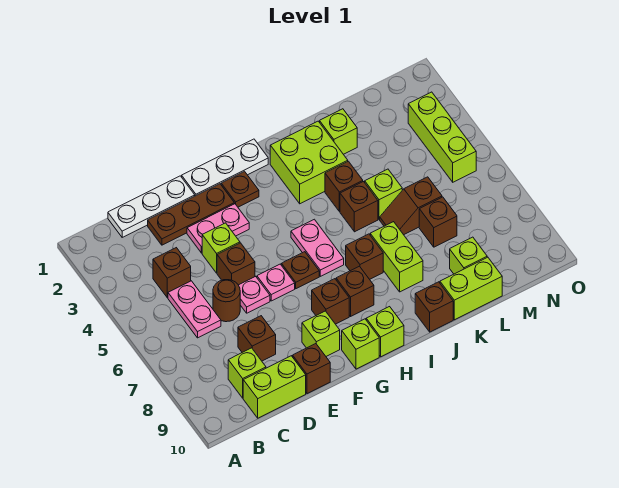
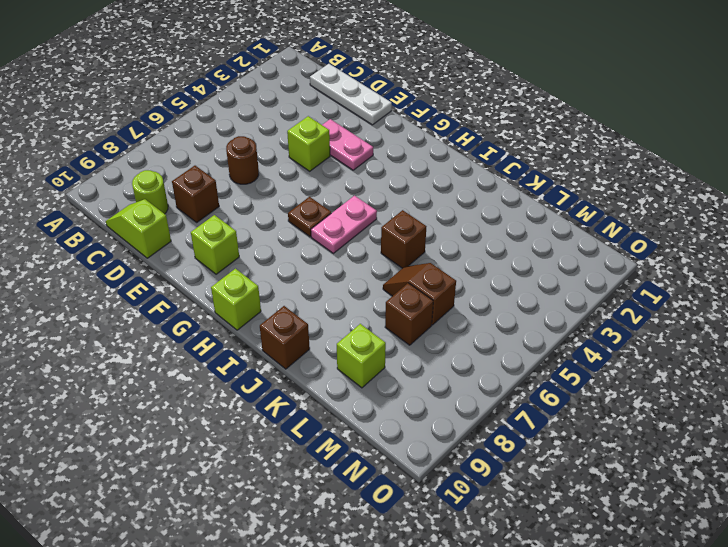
lime 1x1 round brick [132,170,168,214] -> lime 1x1 brick [228,348,266,398]
lime 1x2 slope [106,199,171,258] -> lime 1x2 brick [243,356,306,418]
none -> brown 1x1 brick [153,248,191,298]
none -> pink 1x2 plate [168,281,221,338]
none -> brown 1x3 plate [148,184,234,245]
none -> brown 1x1 brick [217,243,255,285]

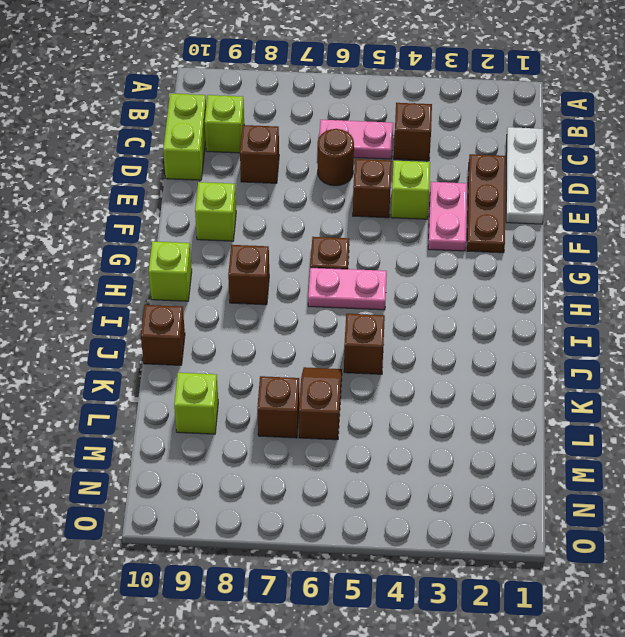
none -> pink 1x1 plate [239,276,270,313]
none -> brown 1x1 brick [293,344,330,394]
none -> white 1x3 plate [182,139,268,196]
none -> pink 1x1 plate [257,264,295,301]

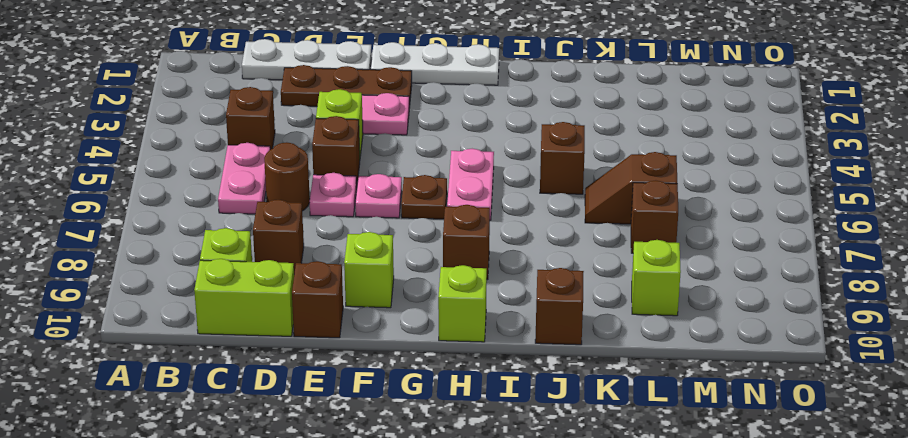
none -> brown 1x1 plate [221,171,259,207]
none -> brown 1x1 brick [312,279,349,324]
none -> lime 1x1 brick [342,319,379,369]
none -> lime 2x2 brick [270,121,348,204]

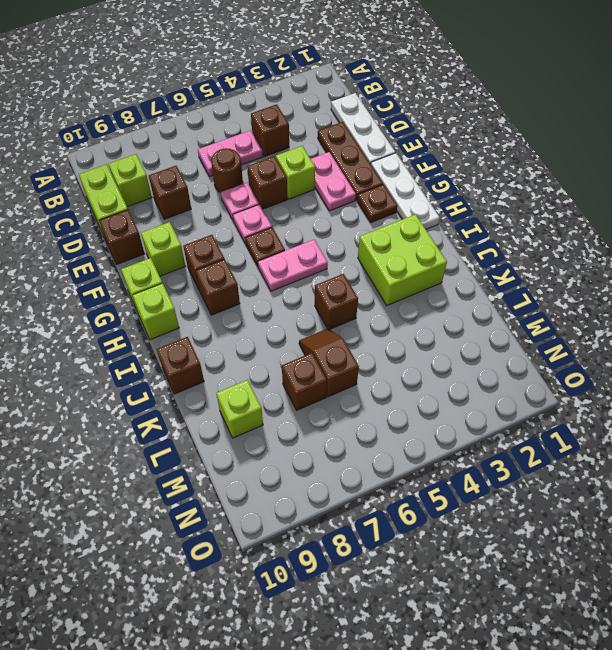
none -> brown 1x1 brick [346,234,383,279]
none -> brown 1x1 brick [325,161,363,212]
none -> lime 1x2 brick [370,222,423,292]
none -> lime 1x1 brick [320,109,357,154]

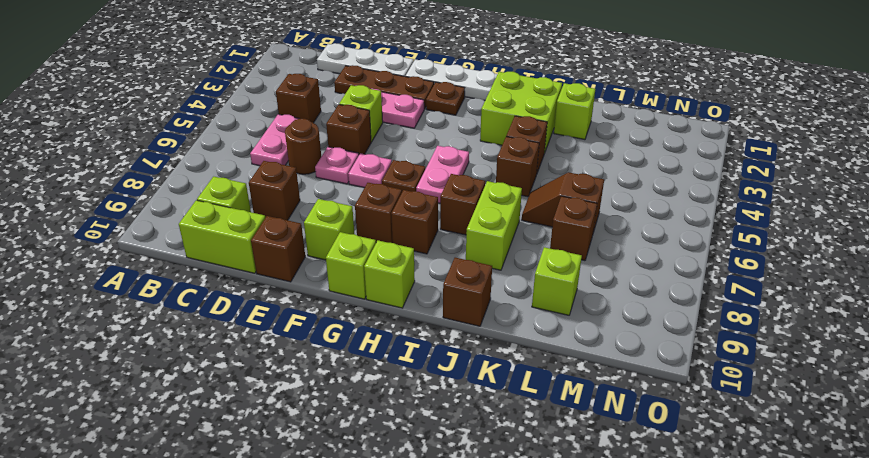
none -> lime 1x1 brick [365,169,402,219]
none -> lime 1x2 brick [440,257,502,320]
none -> lime 1x3 brick [408,92,476,182]

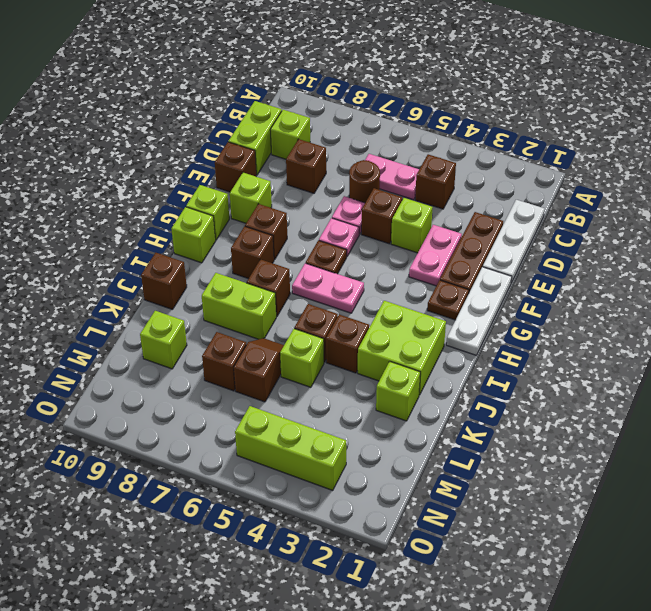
none -> lime 1x2 brick [440,257,502,320]

